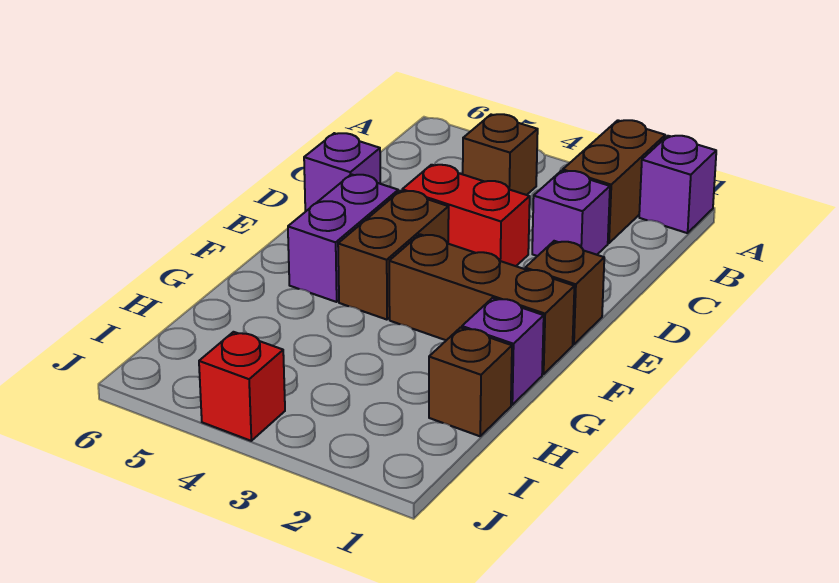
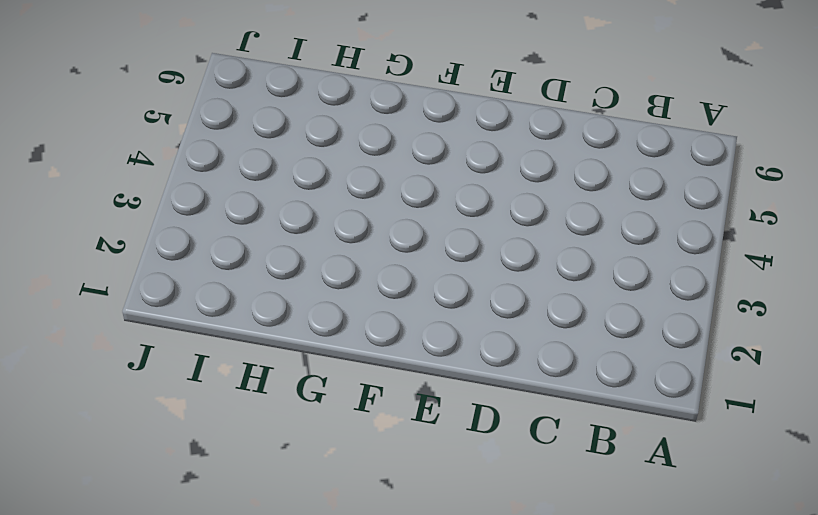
none -> purple 1x1 brick [639,136,716,233]
none -> brown 1x2 brick [563,120,665,243]
none -> brown 1x1 brick [463,114,538,195]

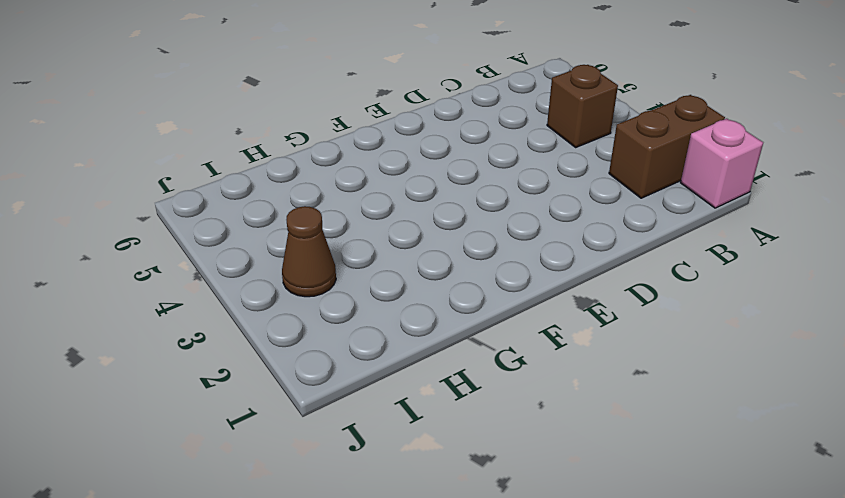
pink 1x1 brick [681,119,763,208] -> purple 1x1 brick [639,136,716,233]
brown 1x1 cone [282,206,336,297] -> none
none -> purple 1x1 brick [532,171,610,256]
none -> red 1x2 brick [402,165,530,266]
none -> purple 1x1 brick [304,133,380,212]

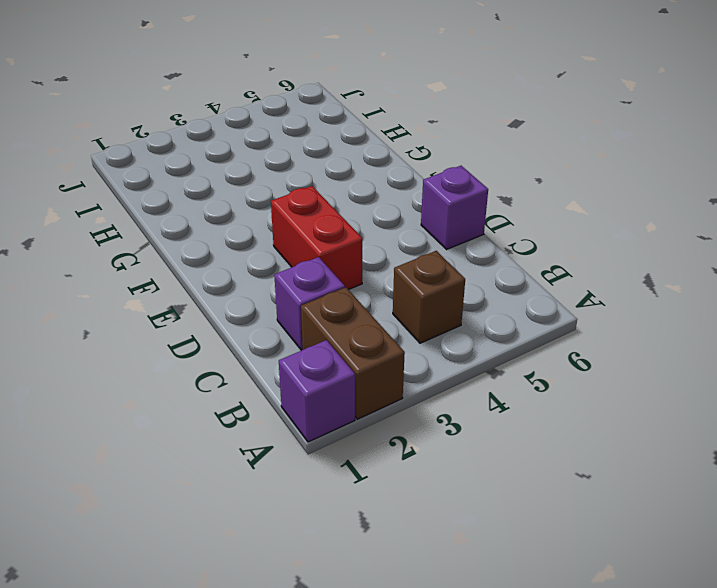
red 1x2 brick [271,186,363,290] -> red 1x2 brick turned to [402,165,530,266]
none -> brown 1x1 brick [525,241,604,345]
none -> brown 1x2 brick [338,191,449,320]
none -> purple 1x2 brick [288,174,398,302]

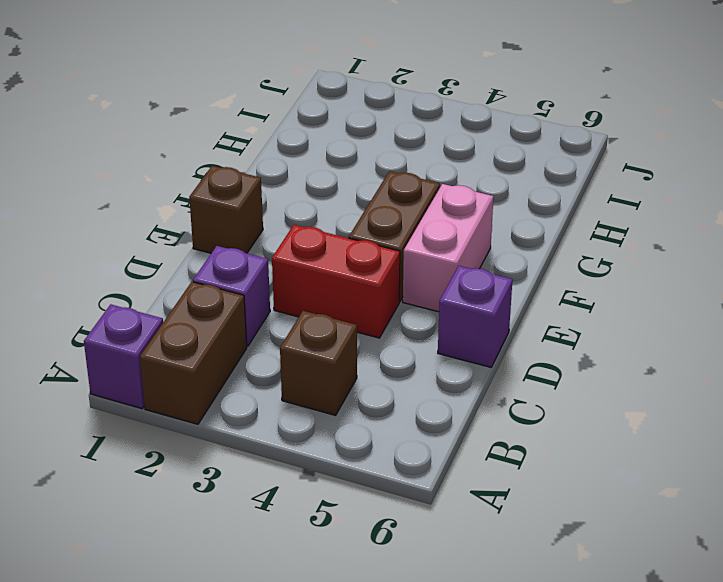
pink 1x2 brick [403,184,494,312] -> purple 1x2 brick [288,174,398,302]
none -> brown 1x3 brick [389,234,574,374]
none -> purple 1x1 brick [462,298,544,405]
none -> brown 1x1 brick [429,328,512,436]

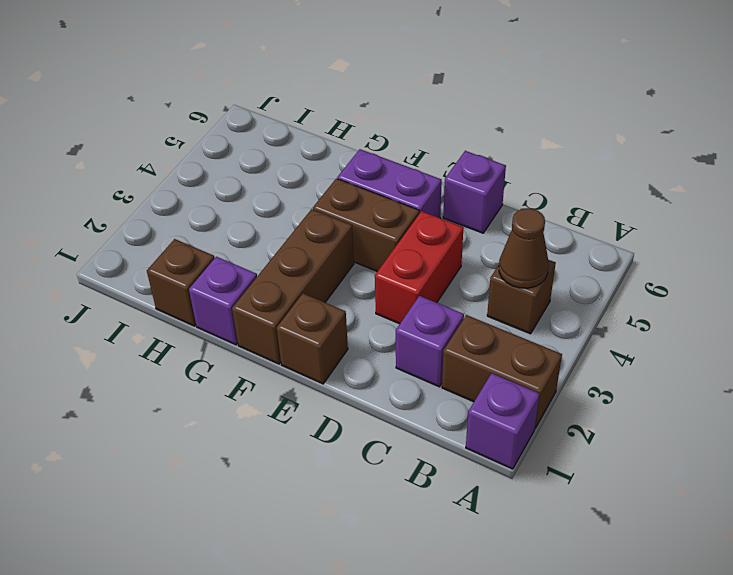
brown 1x1 cone [499,208,549,288] -> none
none -> red 1x1 brick [199,332,285,441]

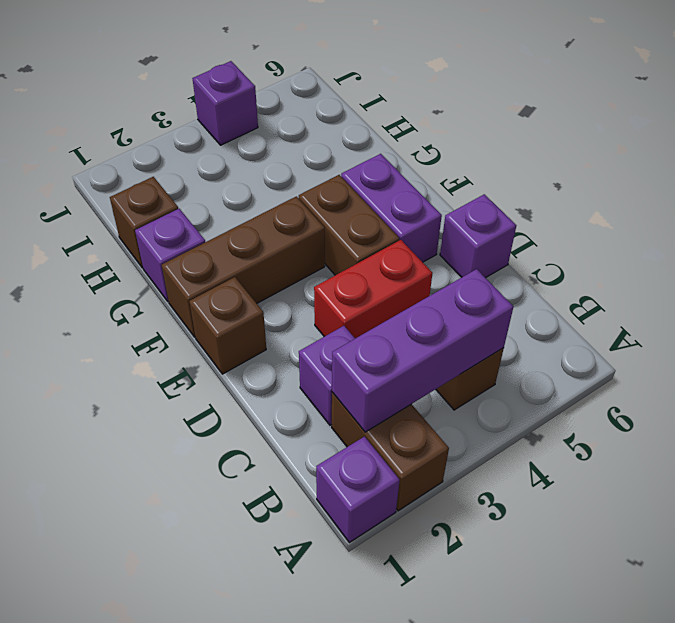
purple 1x3 brick [332,269,513,432] -> none
purple 1x1 brick [192,61,258,145] -> red 1x1 brick [199,332,285,441]

